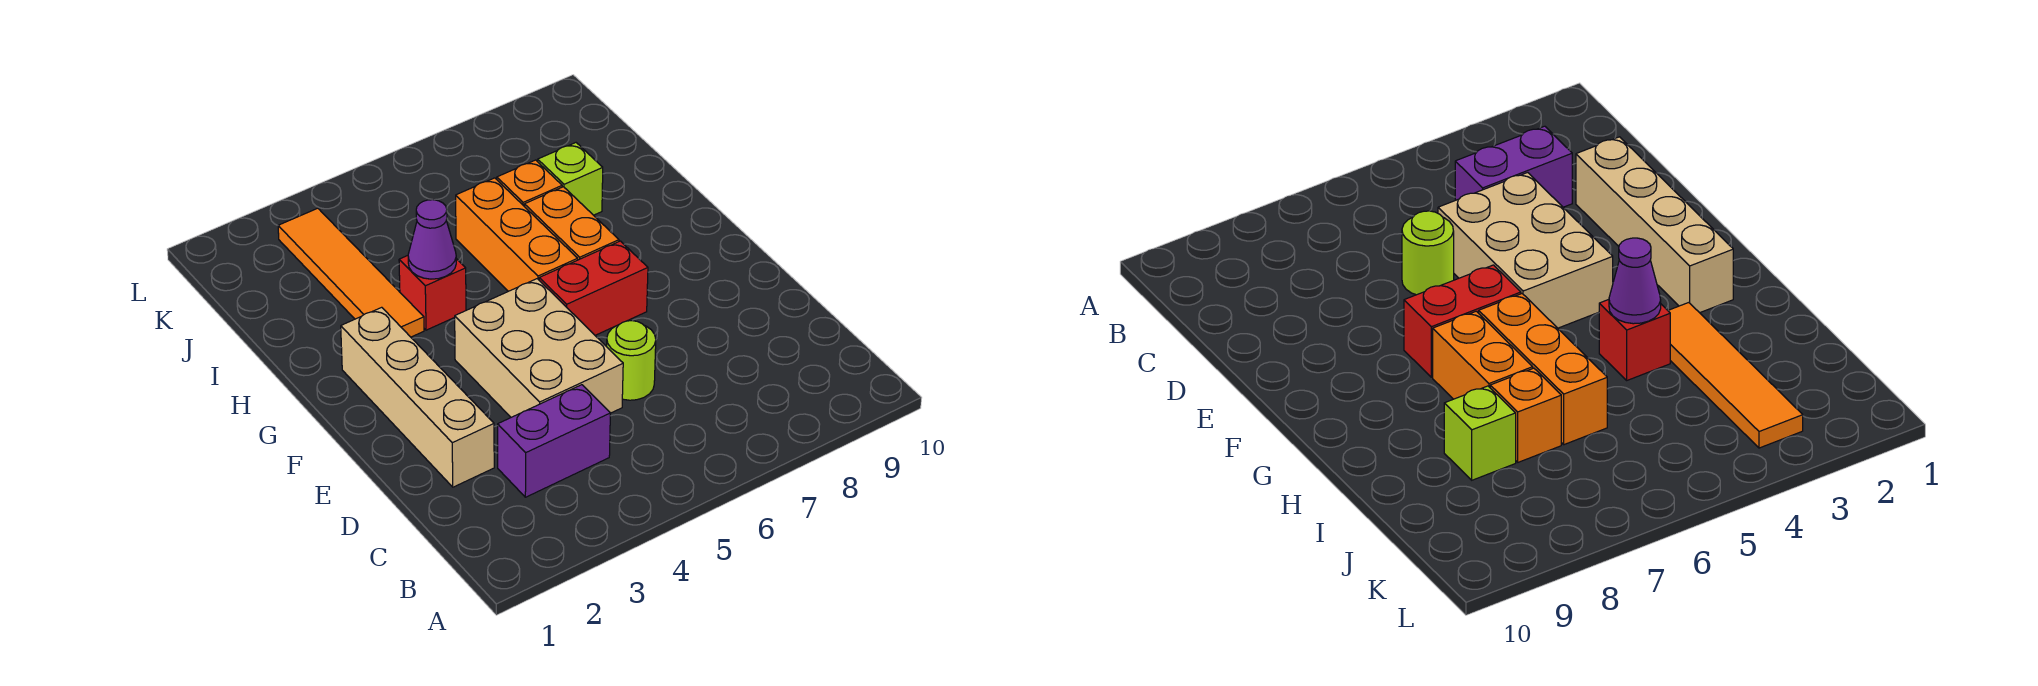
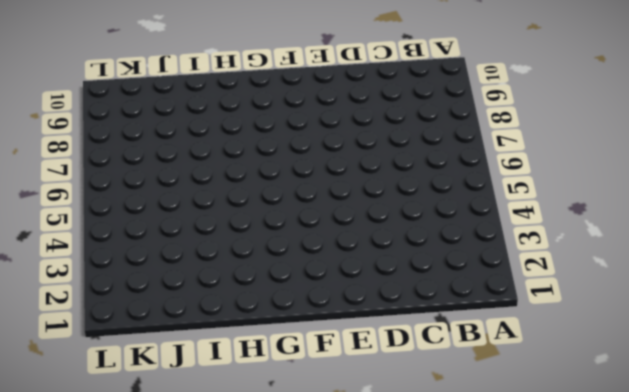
none -> purple 1x2 brick [498,385,610,497]
none -> tan 1x4 brick [341,307,494,487]
none -> tan 2x3 brick [455,279,623,417]

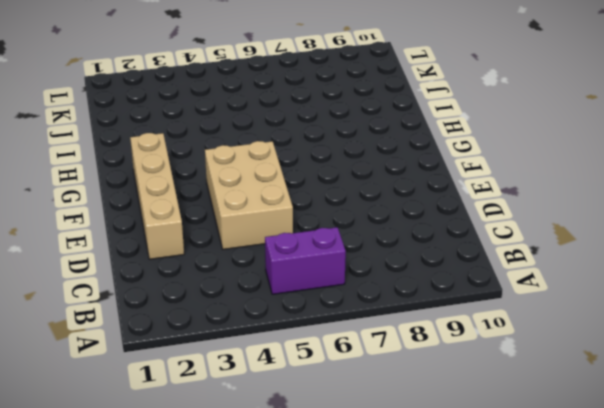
purple 1x2 brick [265,227,346,294] -> purple 1x2 brick moved to [498,385,610,497]
none -> lime 1x1 round brick [607,321,656,400]
none -> red 1x2 brick [539,241,648,335]
none -> orange 1x3 brick [456,178,578,291]

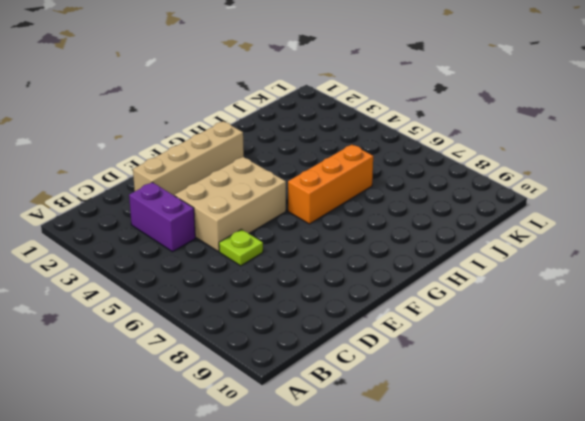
lime 1x1 plate [219,229,263,266] -> lime 1x1 round brick [607,321,656,400]
none -> red 1x2 brick [539,241,648,335]
none -> orange 1x2 brick [524,187,619,260]
none -> orange 1x4 tile [278,208,424,337]

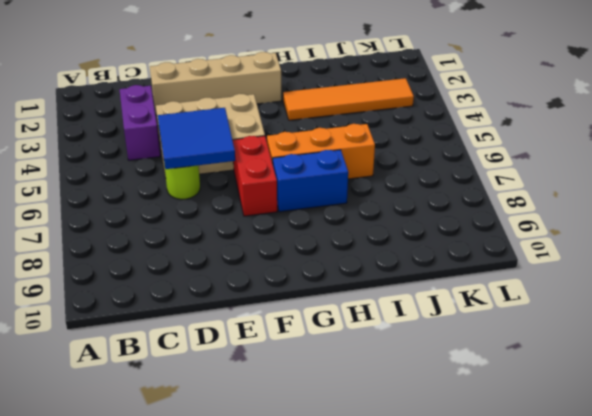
blue 2x2 tile [158,108,235,169] -> none
blue 1x2 brick [273,150,348,212] -> orange 1x2 brick [524,187,619,260]
none -> red 1x1 brick [399,256,466,330]
none -> orange 1x1 brick [497,160,562,206]
none -> lime 1x1 brick [538,143,603,215]

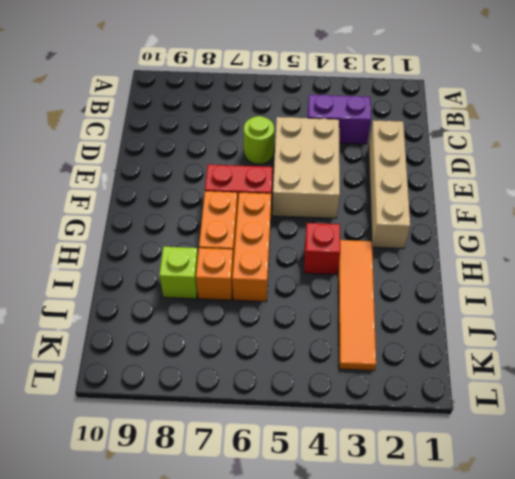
none -> purple 1x1 cone [408,200,456,279]

